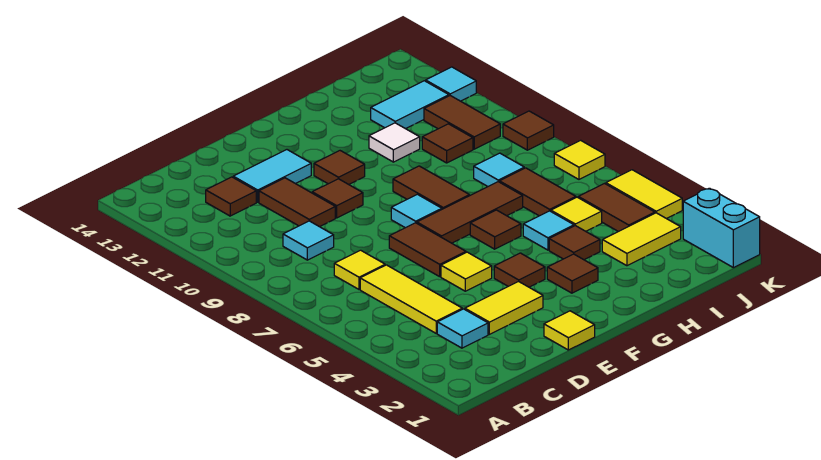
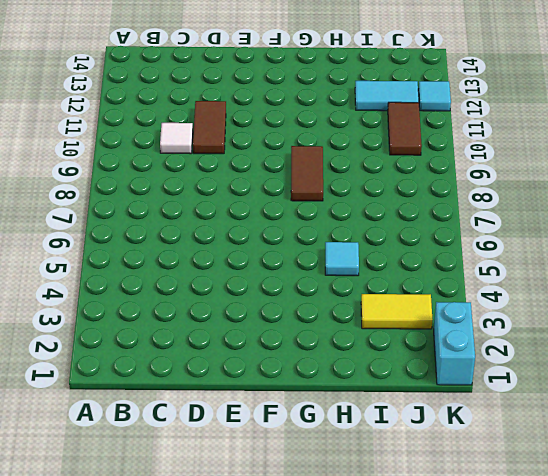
white 1x1 tile [160,123,193,154] -> white 1x1 tile moved to [369,123,420,162]
none -> cyan 1x1 tile [437,309,488,348]
none -> yellow 1x3 tile [360,265,462,333]
none -> yellow 1x1 tile [334,250,385,289]
none -> cyan 1x1 tile [283,221,334,260]

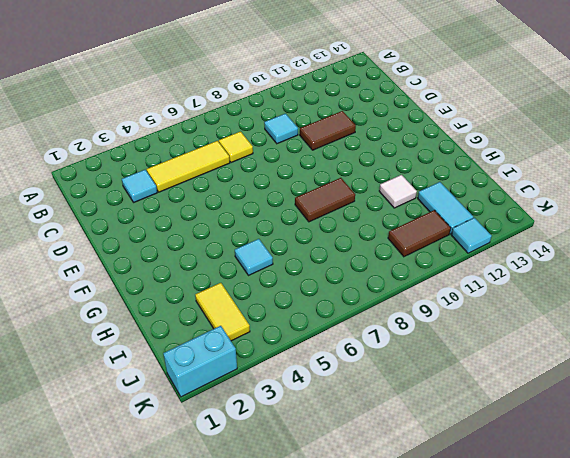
none -> brown 1x1 tile [206,177,256,216]
none -> yellow 1x2 tile [465,281,543,334]
none -> cyan 1x2 tile [233,150,311,202]
none -> yellow 1x1 tile [544,311,595,350]

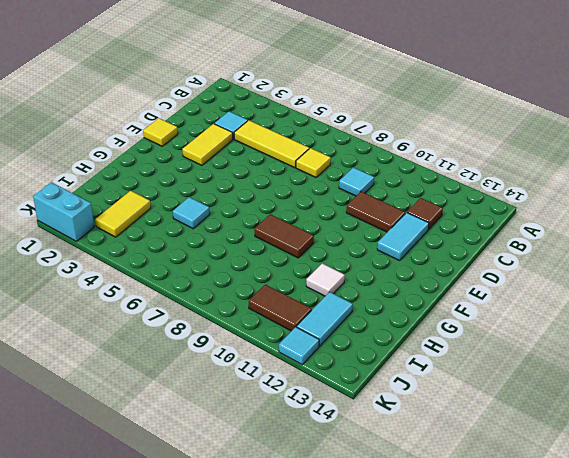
none -> yellow 1x1 tile [441,252,492,291]
none -> brown 1x2 tile [389,223,466,277]
none -> brown 1x1 tile [312,179,363,218]
none -> brown 1x1 tile [494,253,545,287]

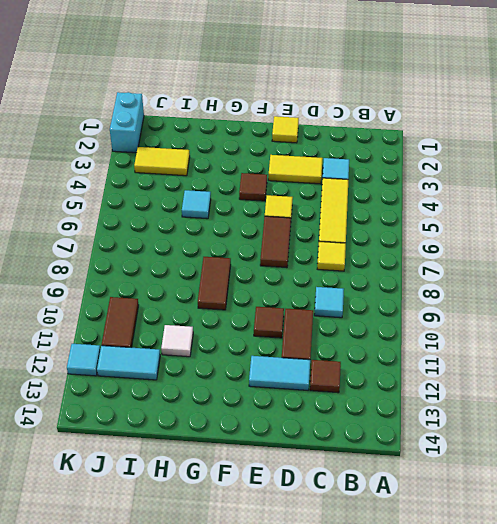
none -> brown 1x3 tile [417,182,523,243]
none -> cyan 1x1 tile [391,194,442,228]
none -> brown 1x1 tile [314,151,365,184]
none -> brown 1x1 tile [547,254,598,293]

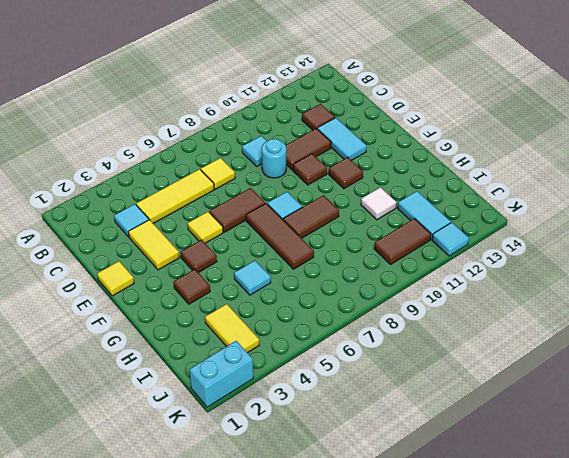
cyan 1x1 round brick [262,139,286,178] -> none
none -> brown 1x1 tile [470,210,521,249]
none -> brown 1x1 tile [549,226,600,260]
none -> yellow 1x1 tile [551,197,602,231]
none -> brown 1x2 tile [499,168,576,216]

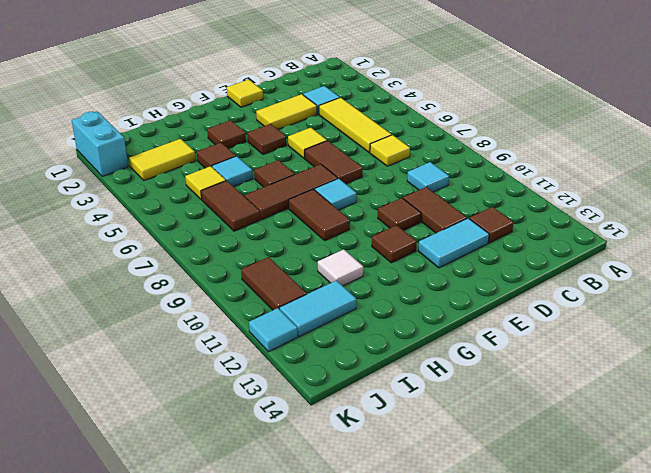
none -> cyan 1x1 tile [474,153,524,186]
none -> brown 1x1 tile [422,124,473,163]
none -> brown 1x2 tile [578,184,655,232]
none -> yellow 1x2 tile [606,170,682,219]

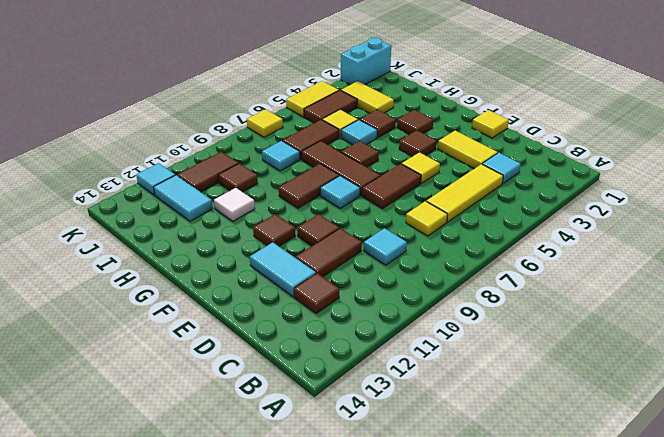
none -> brown 1x1 tile [503,111,554,150]

